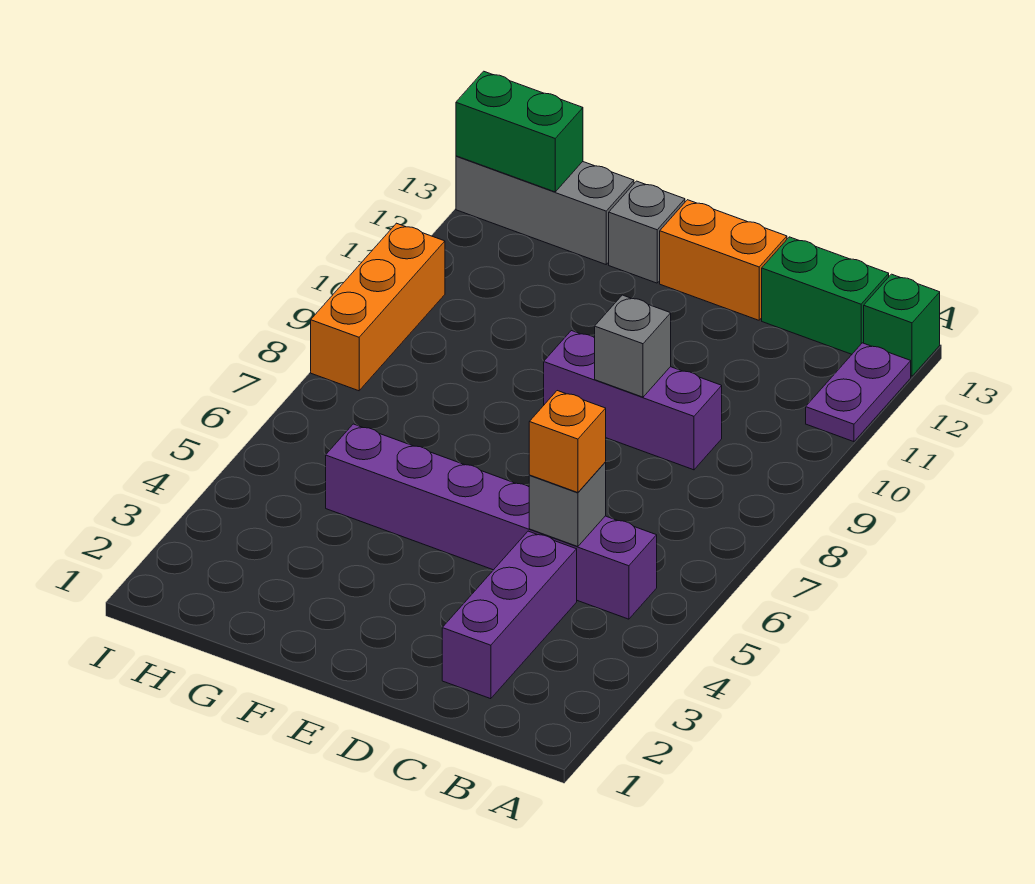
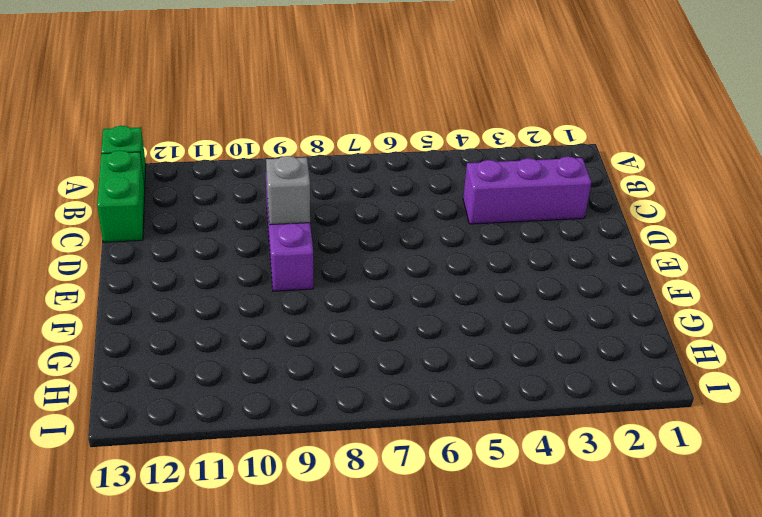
none -> purple 1x2 plate [806,343,911,442]
none -> purple 1x6 brick [326,424,657,619]
none -> orange 1x2 brick [660,200,787,320]

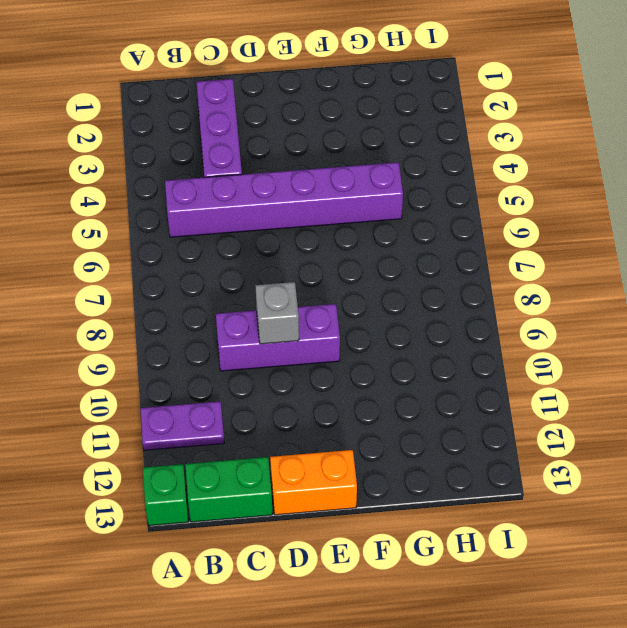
purple 1x2 plate [141,401,224,450] -> purple 1x2 plate turned to [806,343,911,442]
none -> grey 1x1 brick [609,181,685,283]
none -> grey 1x3 brick [456,156,634,264]
none -> orange 1x3 brick [311,223,445,391]

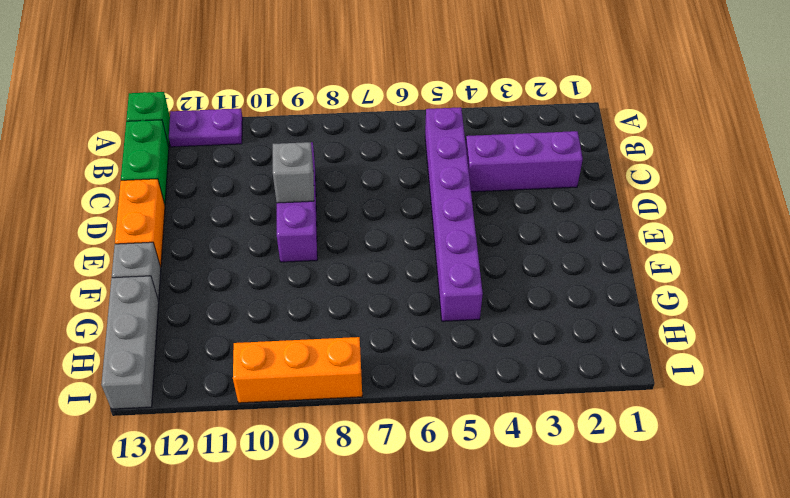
none -> grey 1x1 brick [529,462,606,547]
none -> green 1x2 brick [456,71,583,192]
none -> orange 1x1 brick [529,391,606,493]

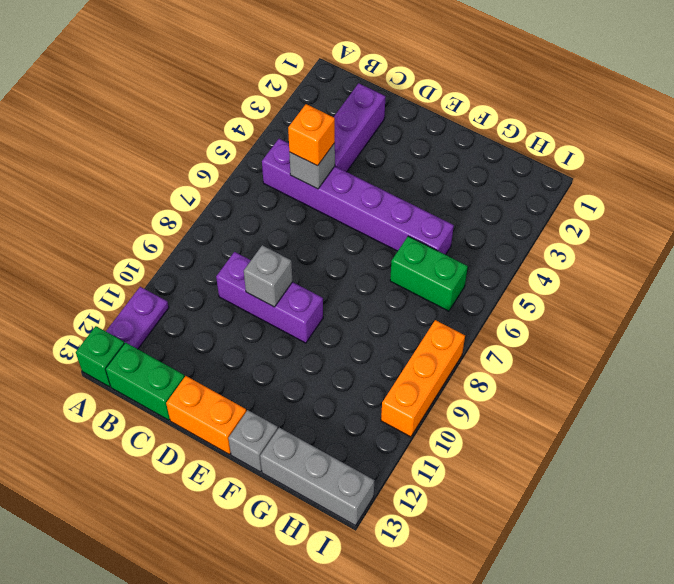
green 1x2 brick [390,236,468,311] -> green 1x2 brick moved to [456,71,583,192]

